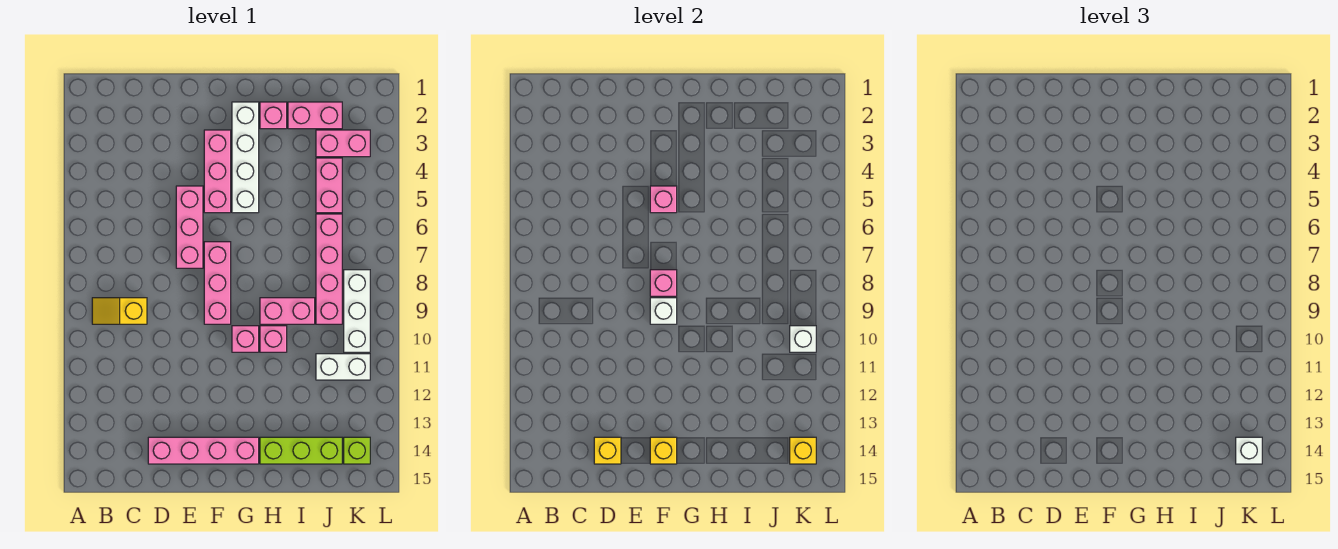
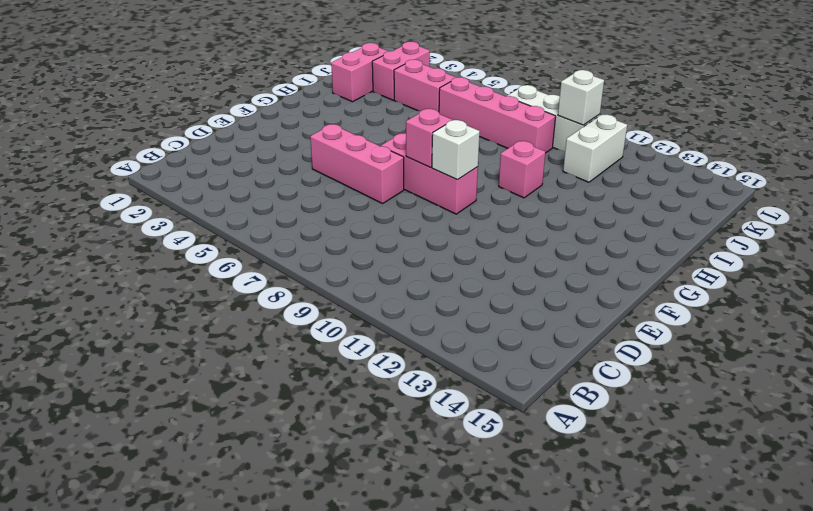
none -> yellow 1x2 slope [92,298,147,324]
none -> pink 1x4 brick [148,437,259,464]
none -> pink 1x3 brick [204,130,231,213]

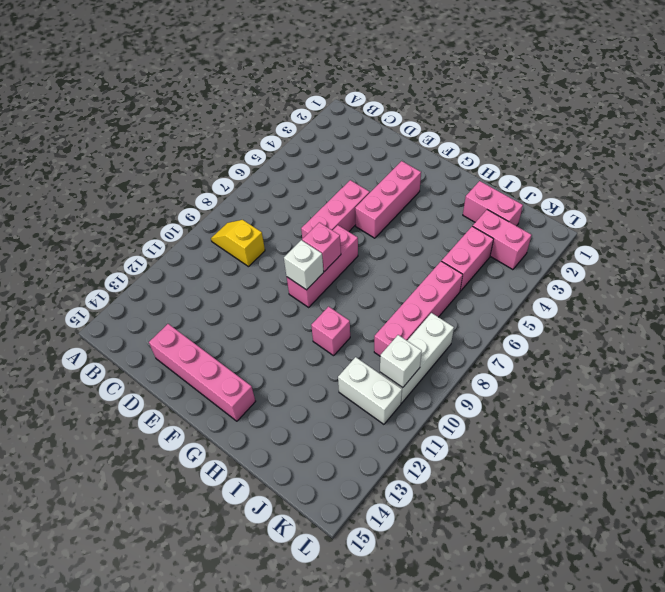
none -> white 1x4 brick [232,102,259,213]
none -> pink 1x1 brick [232,326,259,352]
none -> pink 1x1 brick [260,102,287,129]

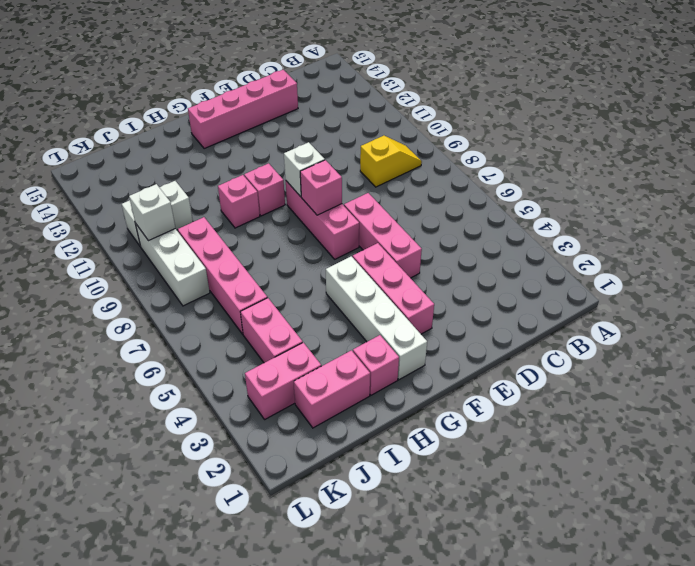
none -> pink 1x2 brick [260,298,315,324]
none -> lime 1x3 brick [260,437,342,464]
none -> lime 1x1 brick [344,437,370,464]

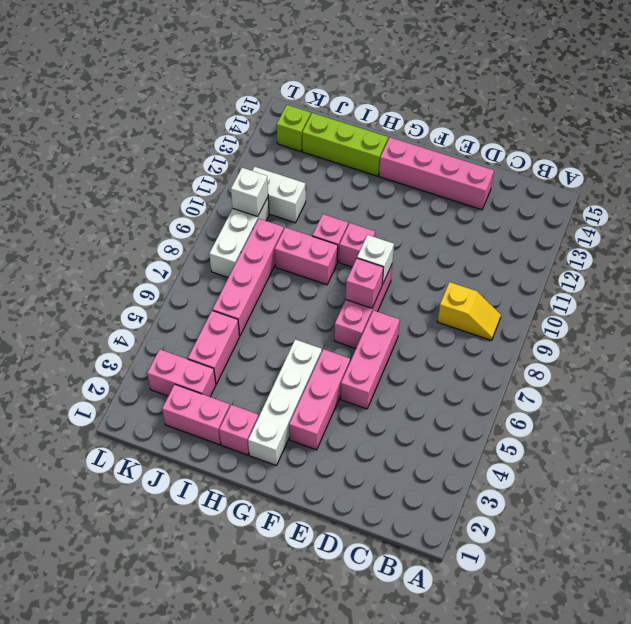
none -> yellow 1x1 brick [594,437,621,464]
none -> pink 1x1 brick [650,186,677,213]
none -> yellow 1x1 brick [650,437,677,464]

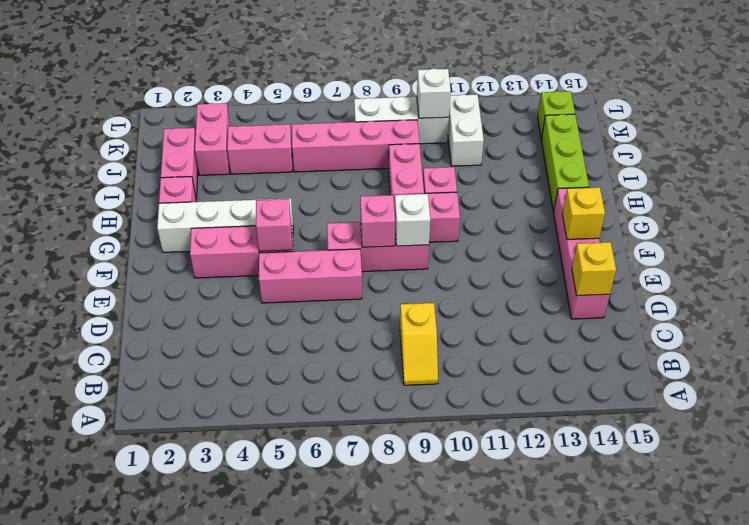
none -> yellow 1x1 brick [790,437,816,464]
none -> white 1x1 brick [1236,437,1262,464]

